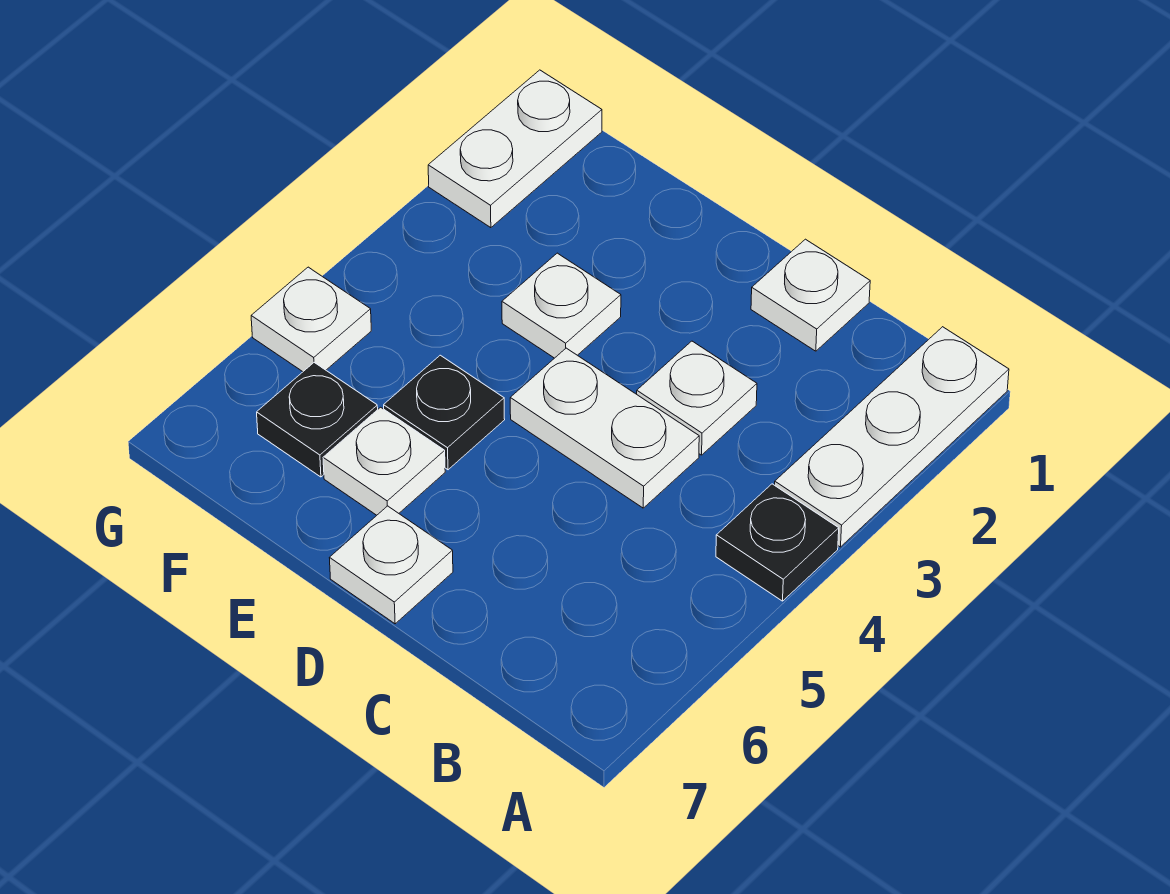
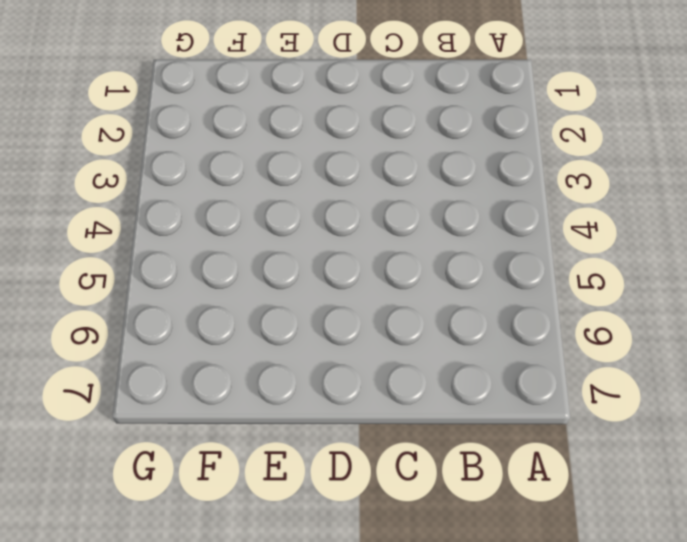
none -> white 1x3 plate [775,327,1009,547]
none -> black 1x1 plate [716,484,839,601]
none -> white 1x1 plate [751,239,870,351]

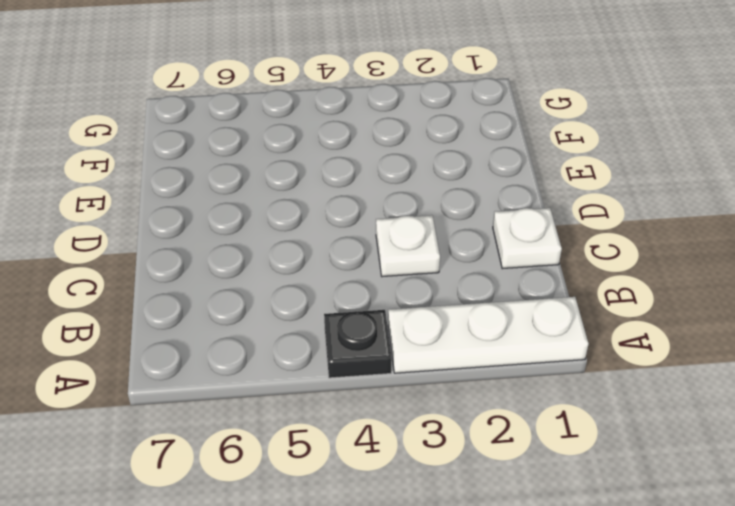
none -> white 1x2 plate [510,348,699,508]
none -> white 1x1 plate [330,506,453,624]
none -> white 1x1 plate [502,253,621,358]

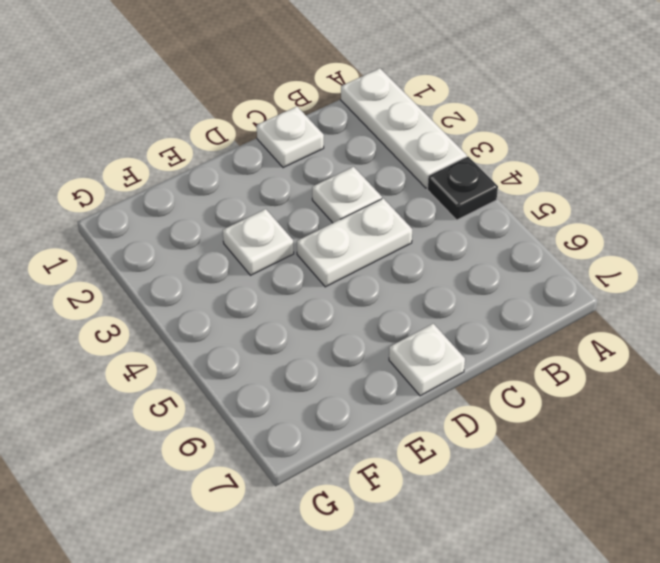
none -> black 1x1 plate [384,355,505,470]
none -> white 1x1 plate [323,407,445,515]
none -> black 1x1 plate [257,363,378,477]

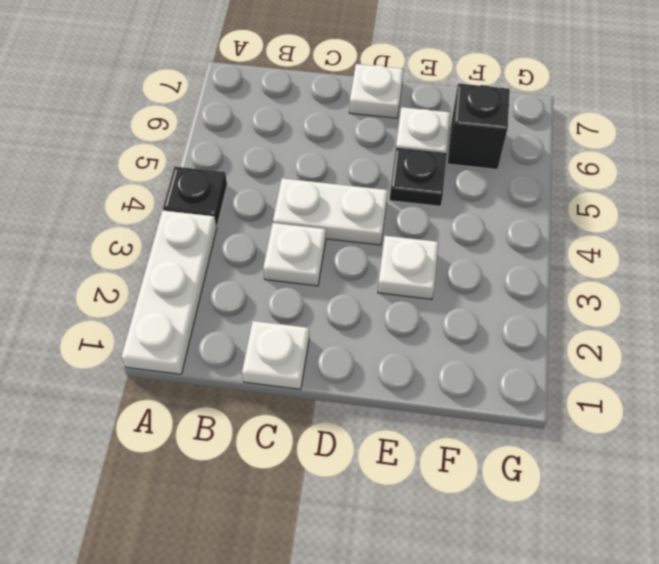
black 1x1 brick [447,83,510,169] -> black 1x1 plate [257,363,378,477]
none -> white 1x2 plate [428,70,602,228]
none -> white 1x1 plate [251,267,371,372]

